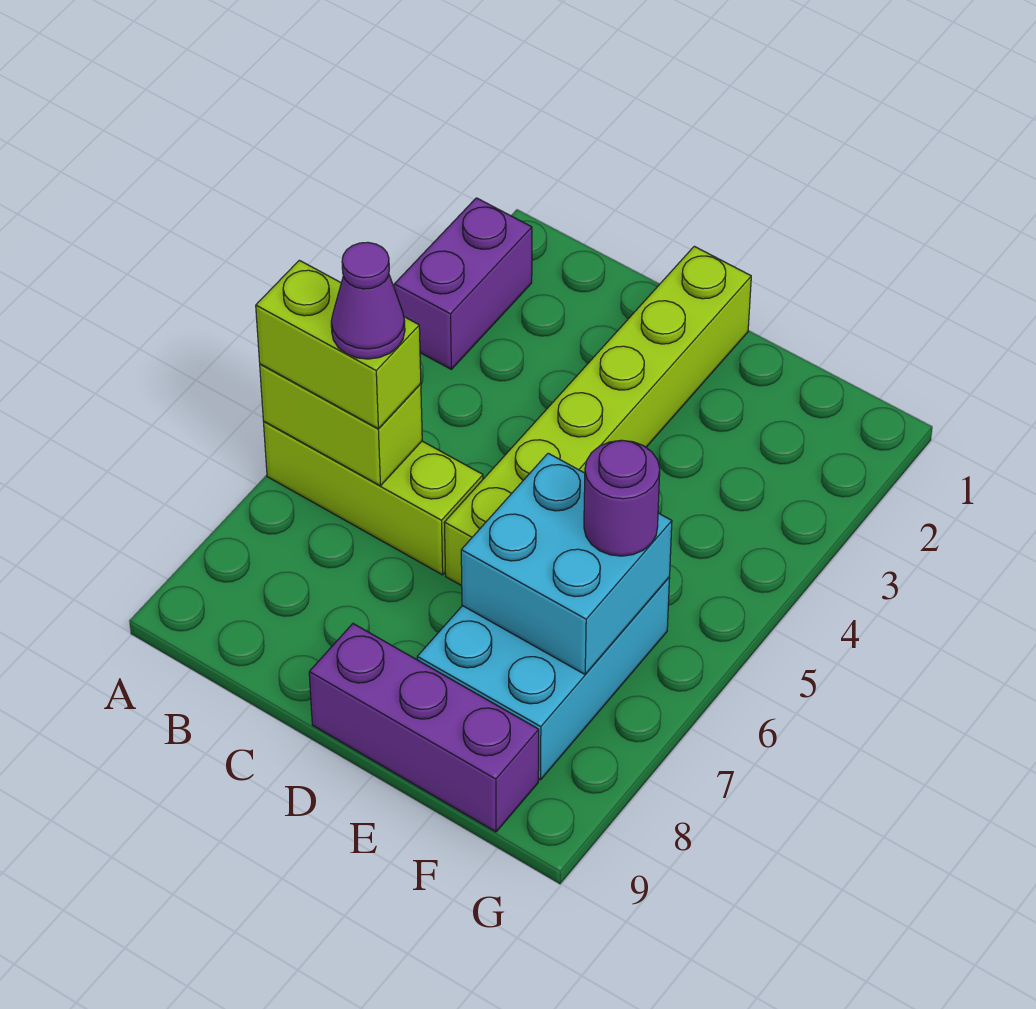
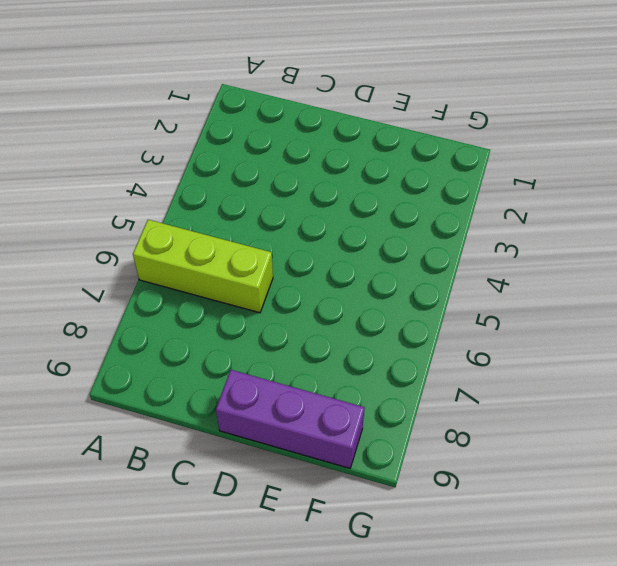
none -> purple 1x2 brick [394,198,532,369]
none -> lime 1x6 brick [444,246,751,586]

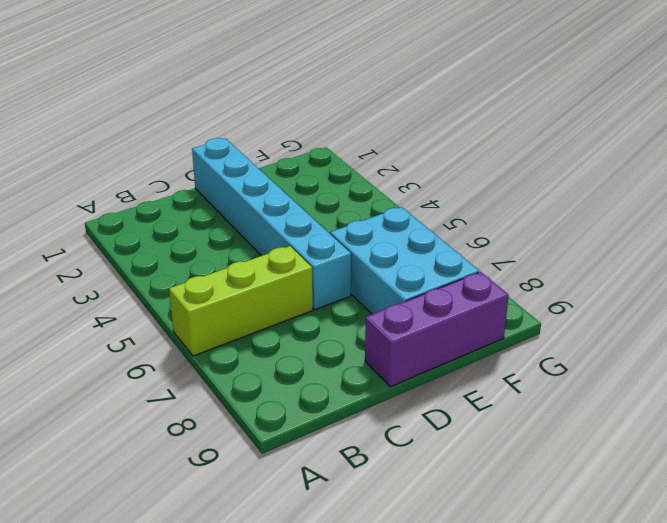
cyan 1x6 brick [192,138,351,310] -> lime 1x6 brick [444,246,751,586]
none -> purple 1x2 brick [394,198,532,369]
none -> lime 1x2 brick [260,364,422,486]

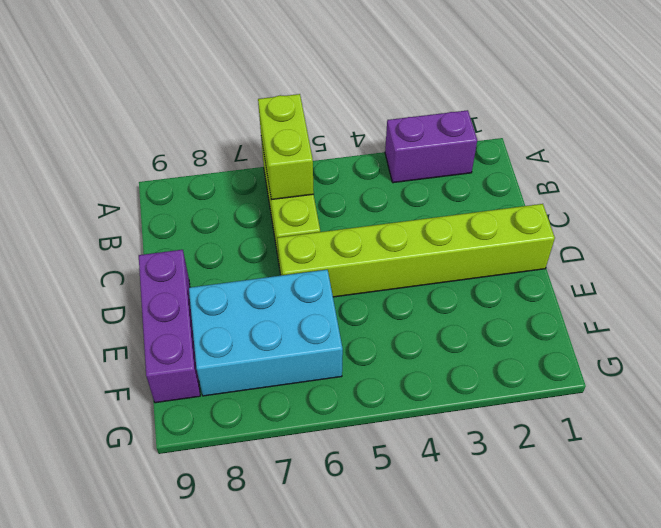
none -> cyan 2x2 brick [461,453,672,674]
none -> lime 1x2 brick [256,260,421,429]

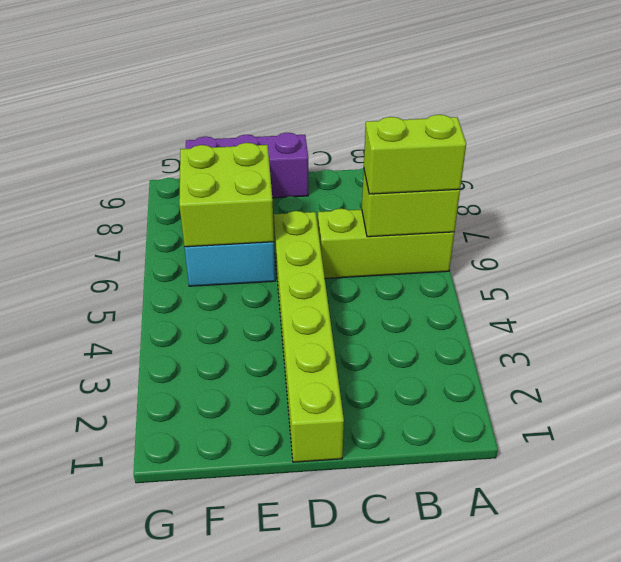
lime 2x2 brick [179,143,274,247] -> cyan 2x2 brick [461,453,672,674]
none -> purple 1x2 brick [394,198,532,369]
none -> purple 1x1 round brick [584,440,660,556]

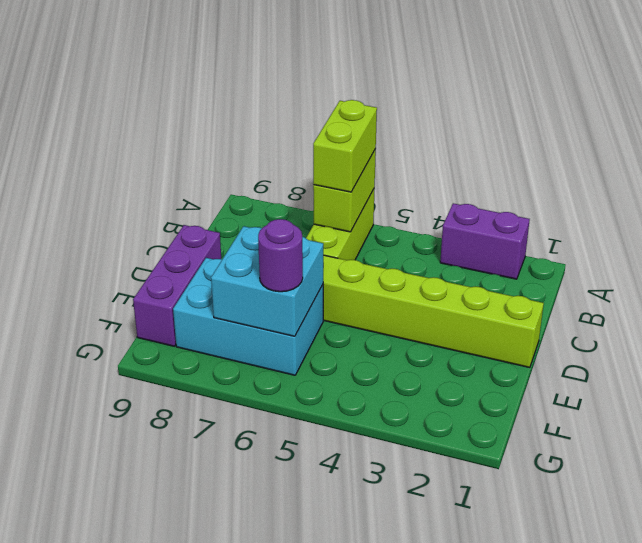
none -> purple 1x1 cone [331,242,405,359]

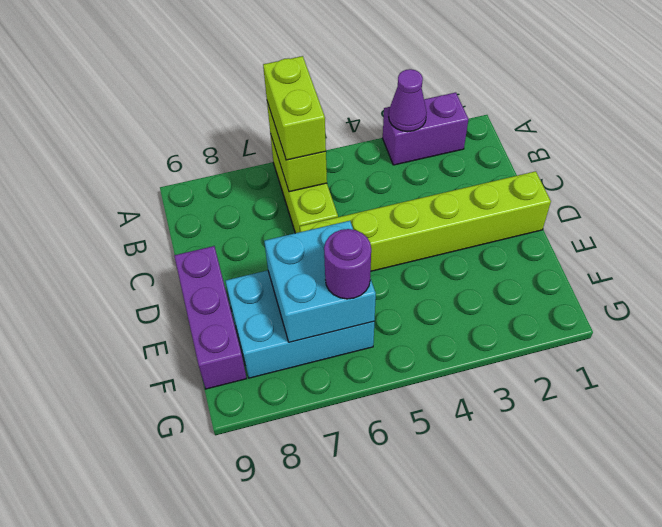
purple 1x1 cone [389,69,427,132] -> purple 1x1 cone moved to [331,242,405,359]

